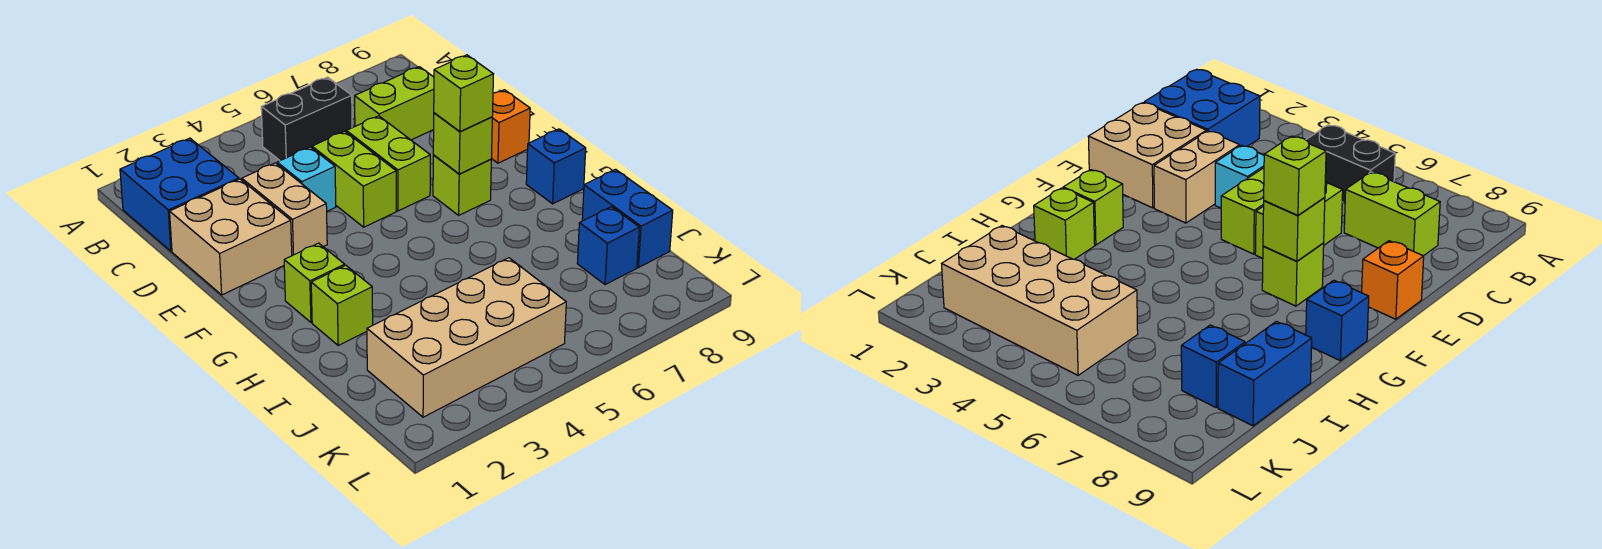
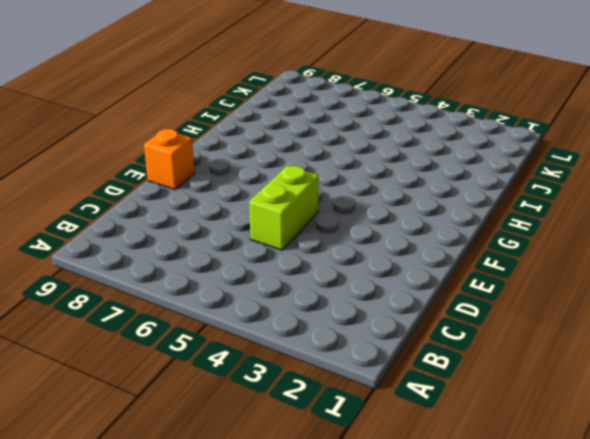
none -> blue 2x2 brick [120,138,239,251]
none -> black 1x2 brick [261,77,352,161]
none -> lime 1x2 brick [355,67,434,140]

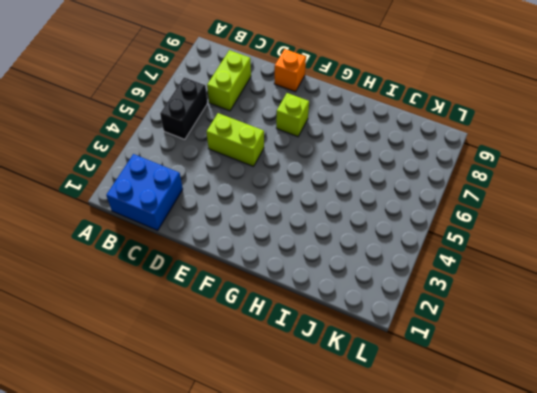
none -> tan 2x2 brick [170,179,292,295]
none -> tan 1x2 brick [242,163,327,256]
none -> cyan 1x1 brick [277,147,336,211]

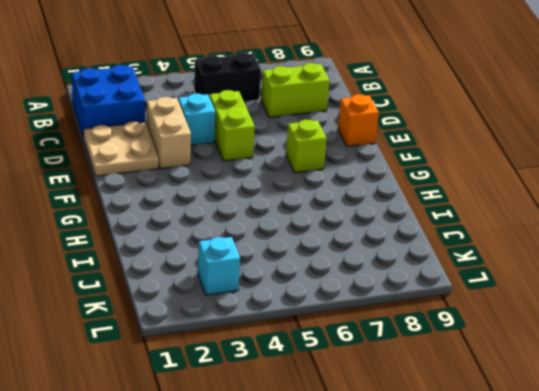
tan 2x2 plate [84,122,158,176] -> tan 2x2 brick [170,179,292,295]
cyan 1x1 brick [198,237,240,295] -> tan 2x4 brick [367,258,566,417]
none -> lime 1x2 brick [346,116,430,211]
none -> lime 1x1 brick [284,243,345,322]
none -> blue 1x1 brick [526,129,586,204]

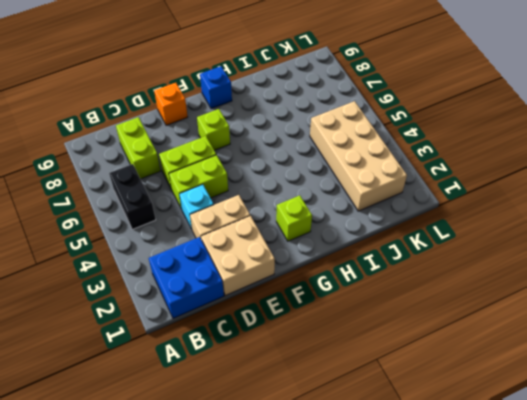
none -> lime 1x1 brick [311,265,373,345]
none -> blue 1x2 brick [582,169,673,267]
none -> blue 1x1 brick [577,207,639,285]

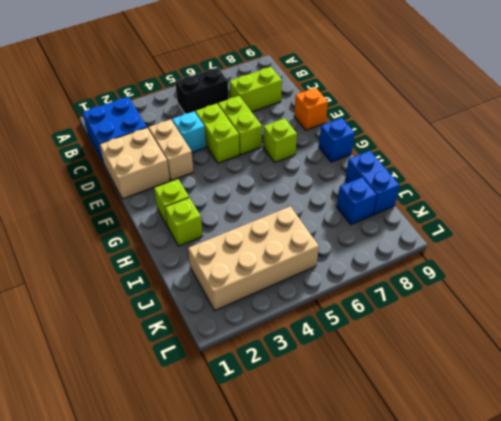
none -> lime 1x1 brick [433,113,492,174]
none -> lime 1x1 brick [434,55,493,132]

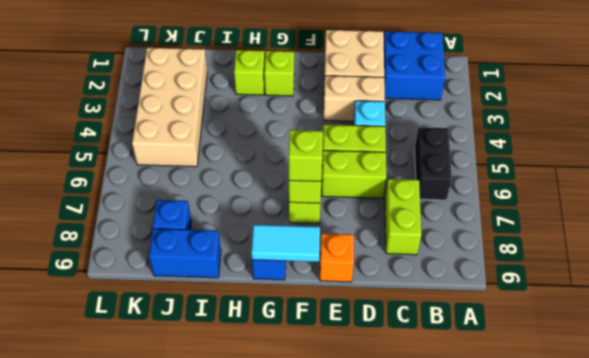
cyan 1x2 tile [251,225,320,262] -> none

